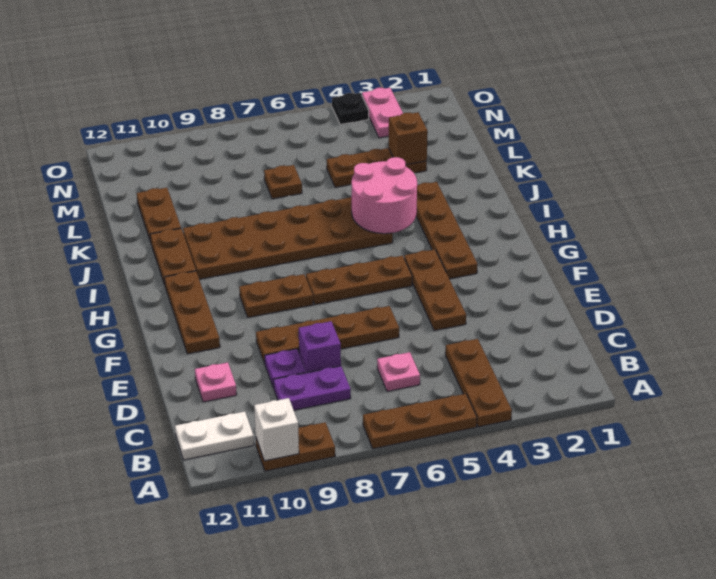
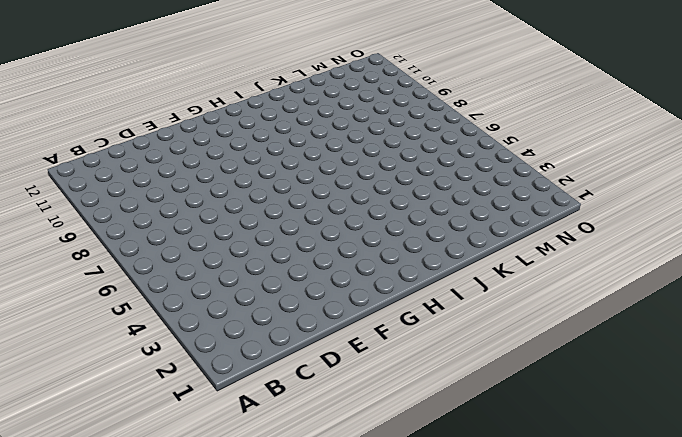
none -> brown 1x3 plate [445,339,512,427]
none -> brown 1x3 plate [363,394,477,449]
none -> brown 1x2 plate [256,422,335,471]

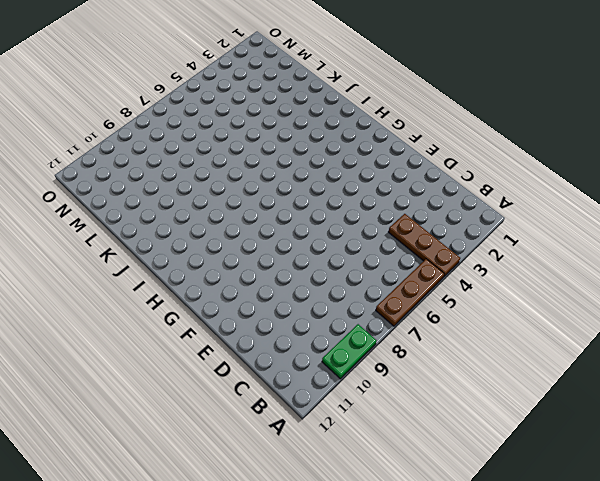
green 1x2 plate [322,324,377,379] -> brown 1x2 plate [256,422,335,471]
none -> white 1x2 plate [175,412,254,460]
none -> pink 1x1 plate [377,352,420,391]
none -> purple 1x2 plate [273,366,351,410]

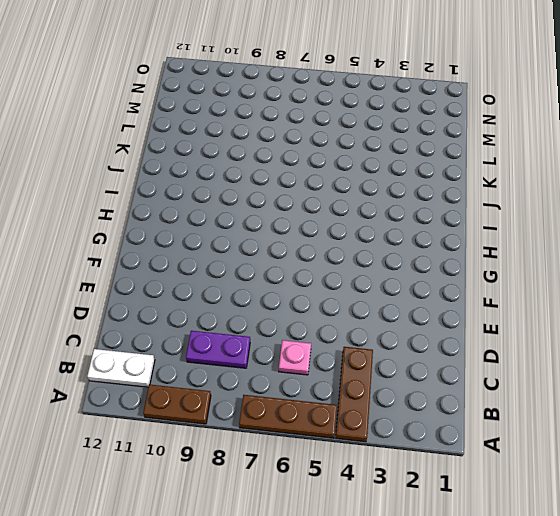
none -> purple 1x1 brick [299,321,341,373]
none -> purple 1x1 plate [265,349,306,388]
none -> pink 1x1 plate [195,362,237,402]

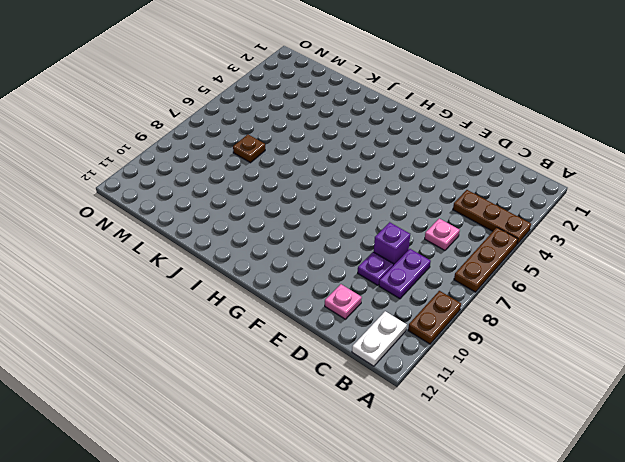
none -> brown 1x3 plate [404,249,466,331]
none -> brown 1x4 plate [256,306,399,364]
none -> brown 1x3 plate [164,271,220,354]

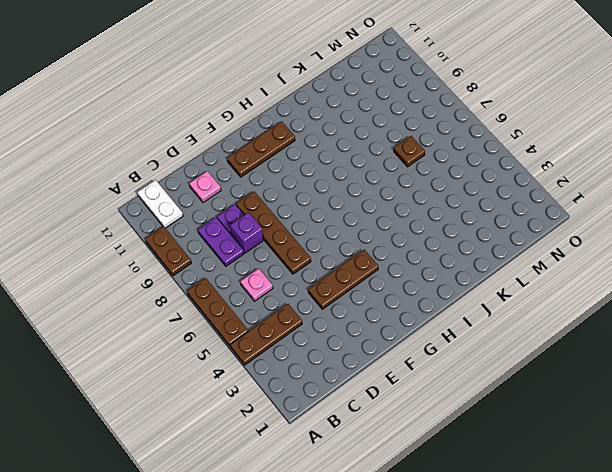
none -> brown 1x4 plate [416,182,478,279]
none -> brown 1x3 plate [306,256,412,305]
none -> brown 1x2 plate [239,274,313,317]

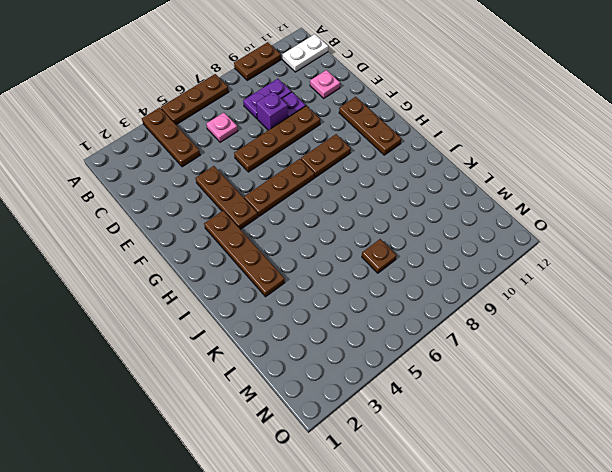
none -> brown 2x6 plate [183,197,393,279]
none -> brown 1x2 plate [150,228,196,285]
none -> brown 1x2 plate [137,188,181,242]

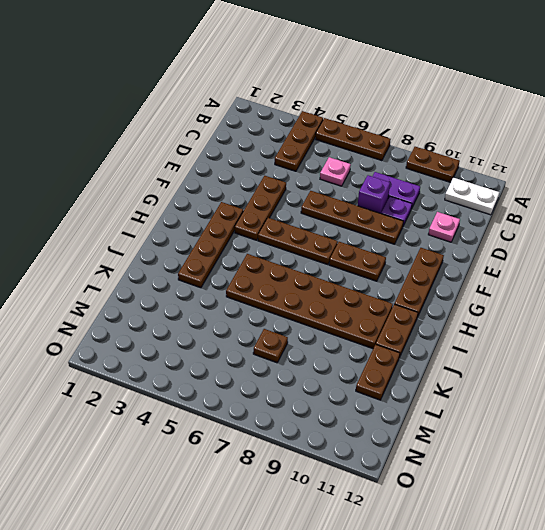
none -> brown 1x3 plate [327,148,427,187]
none -> pink 1x2 plate [362,88,403,138]
none -> black 1x1 plate [332,93,369,125]

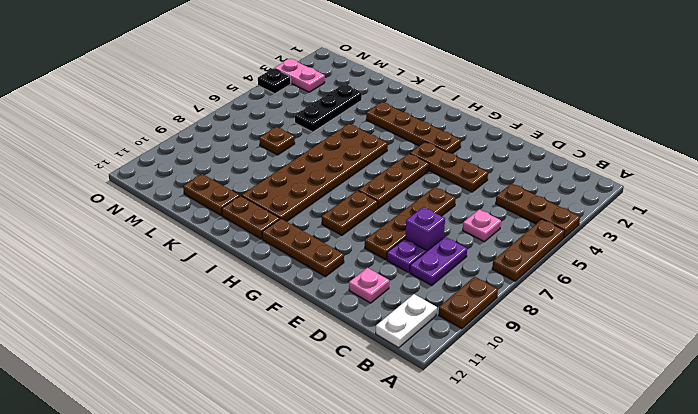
black 1x3 plate [295,84,362,132] -> brown 1x3 plate [327,148,427,187]
none -> white 1x1 brick [254,398,299,461]
none -> pink 2x2 round brick [352,157,417,234]
none -> brown 1x1 brick [389,112,428,165]

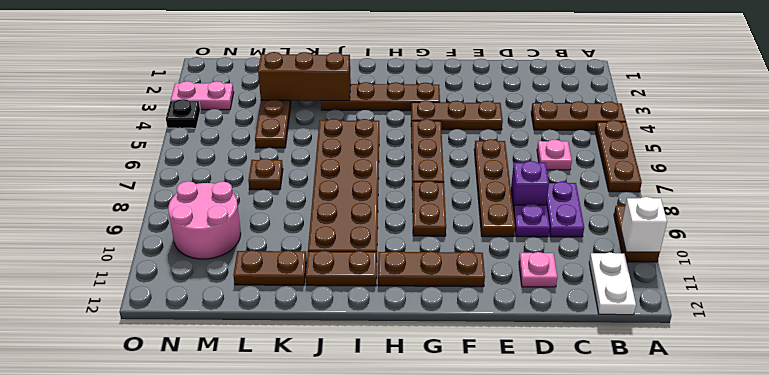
brown 1x3 brick [258,52,351,101] -> brown 1x1 brick [389,112,428,165]
pink 2x2 round brick [168,181,241,259] -> pink 2x2 round brick moved to [352,157,417,234]

